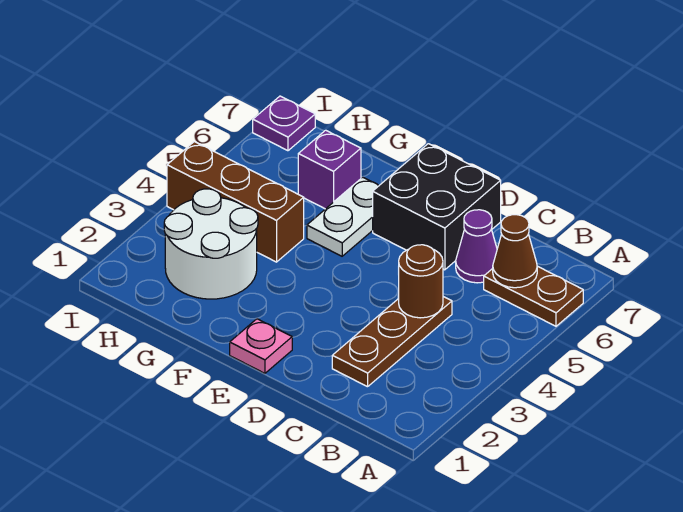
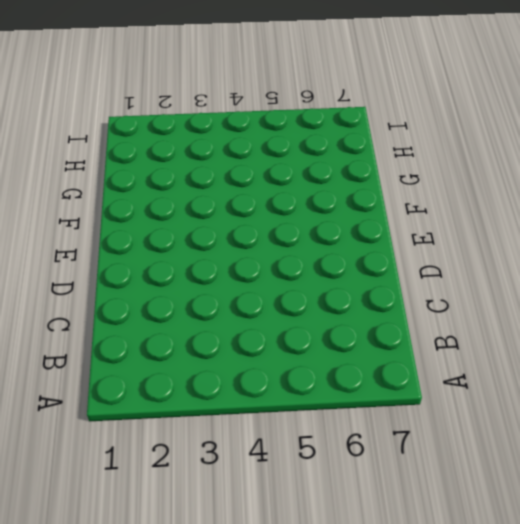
none -> brown 1x2 plate [484,266,583,326]
none -> brown 1x3 plate [332,297,452,387]
none -> purple 1x1 cone [456,210,497,283]

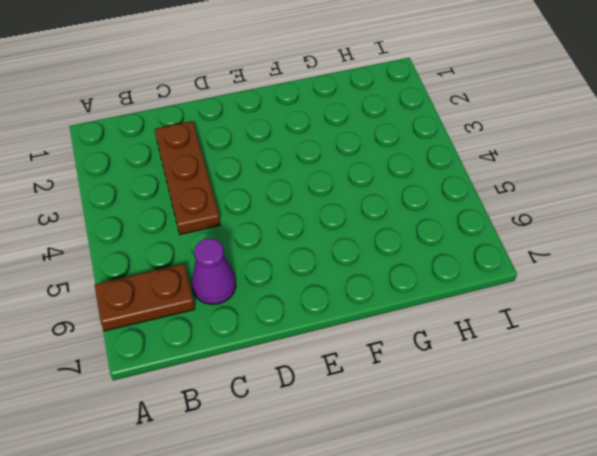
none -> black 2x2 brick [373,144,501,270]
none -> pink 1x1 plate [230,319,292,373]
none -> white 1x2 plate [307,177,379,256]

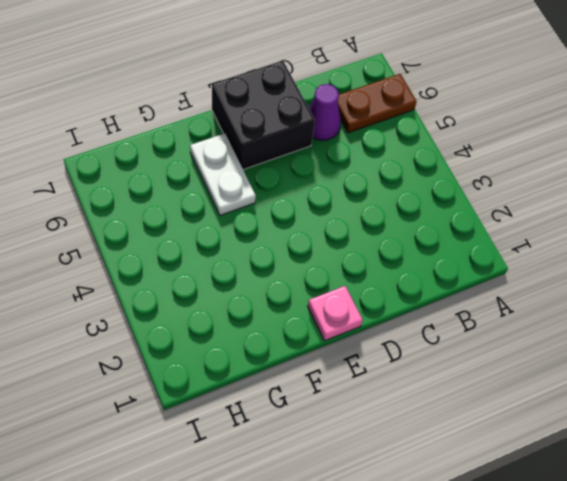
none -> brown 1x3 plate [332,297,452,387]
none -> white 2x2 round brick [164,189,258,299]
none -> brown 1x3 brick [167,142,304,262]

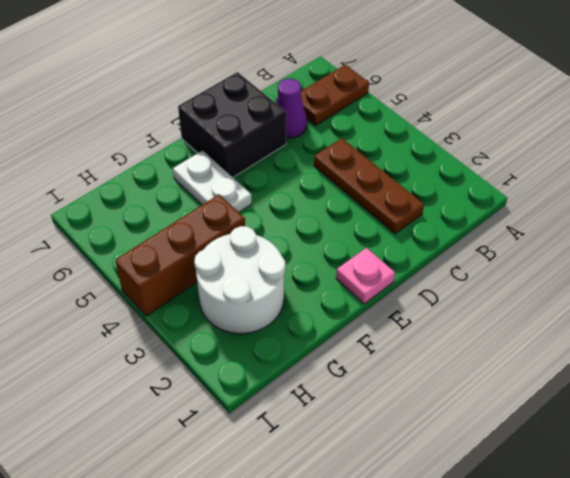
none -> purple 1x1 brick [298,130,361,209]
none -> purple 1x1 plate [253,96,315,151]
none -> brown 1x1 cone [493,215,537,288]

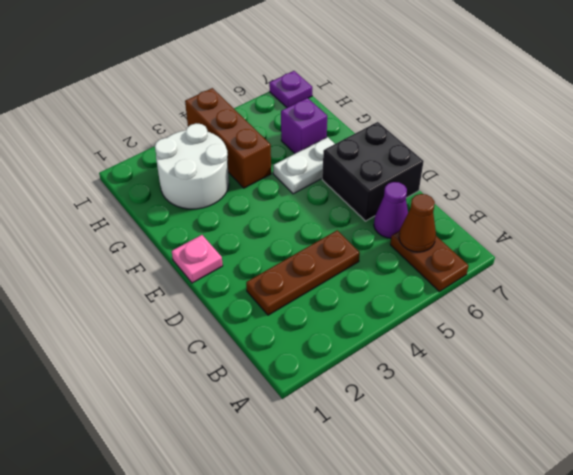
none -> brown 1x1 round brick [399,245,443,318]

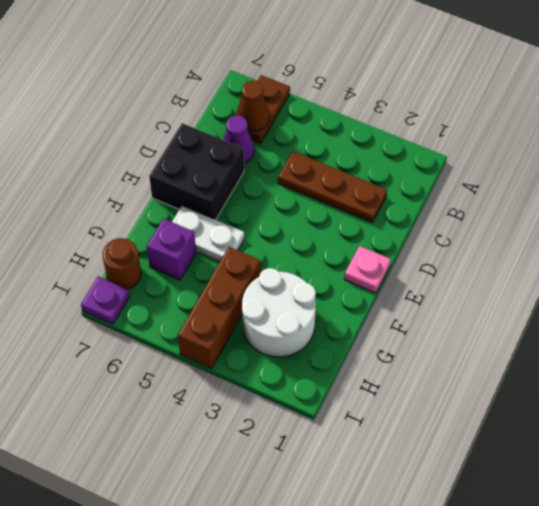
brown 1x1 round brick [103,238,141,289] -> brown 1x1 round brick moved to [399,245,443,318]

